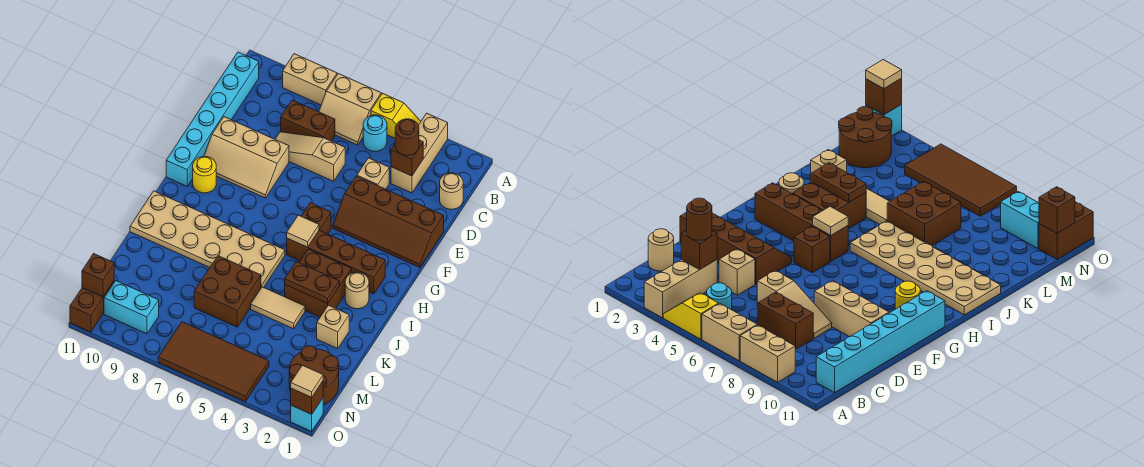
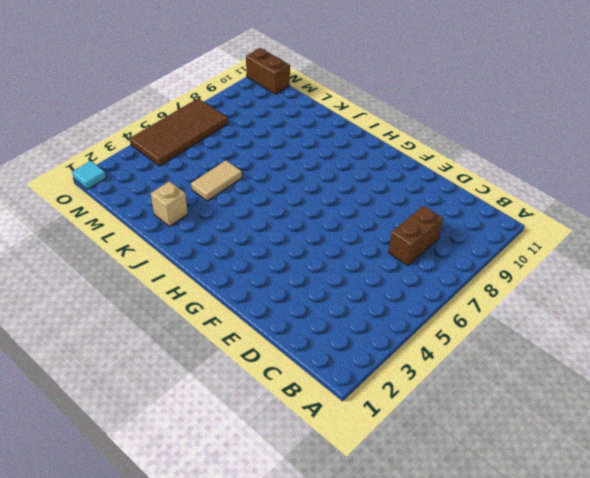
cyan 1x1 tile [72,161,106,189] -> cyan 1x1 brick [291,398,323,431]
none -> tan 1x3 brick [391,113,448,193]
none -> yellow 1x2 slope [371,93,421,138]
none -> tan 2x2 slope [319,74,381,145]
none -> tan 1x2 brick [283,54,337,105]

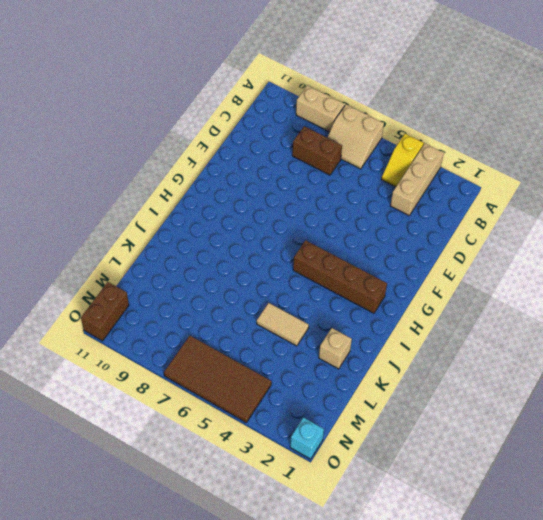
yellow 1x2 slope [382,134,424,187] -> yellow 1x2 slope turned to [371,93,421,138]
none -> cyan 1x1 round brick [363,115,387,152]
none -> cyan 1x6 brick [166,52,259,186]
none -> tan 1x1 round brick [440,173,463,209]
none -> tan 1x1 brick [357,158,389,189]

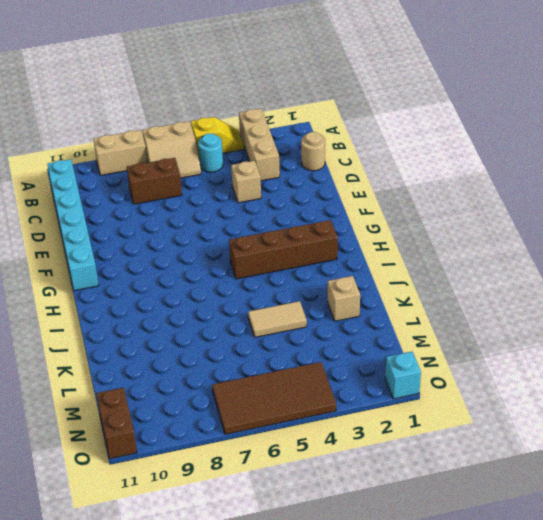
none -> tan 1x3 slope [275,132,345,181]
none -> brown 2x4 slope [333,176,444,267]
none -> tan 2x3 slope [204,117,289,198]
none -> brown 1x1 brick [301,203,331,234]

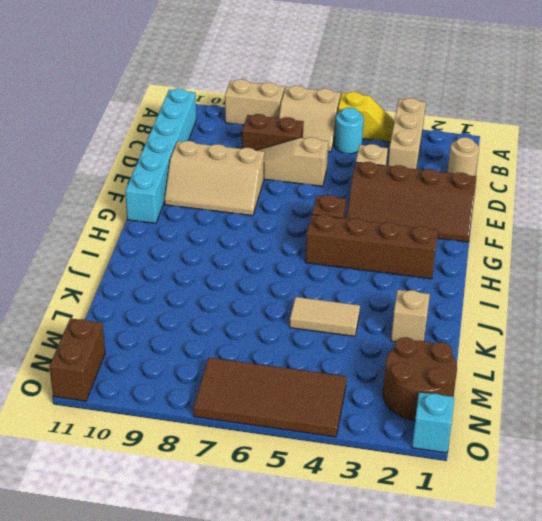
none -> yellow 1x1 round brick [193,157,216,193]
none -> tan 1x1 round brick [345,272,369,309]
none -> brown 2x2 brick [285,249,351,317]
none -> tan 2x6 plate [130,191,285,288]

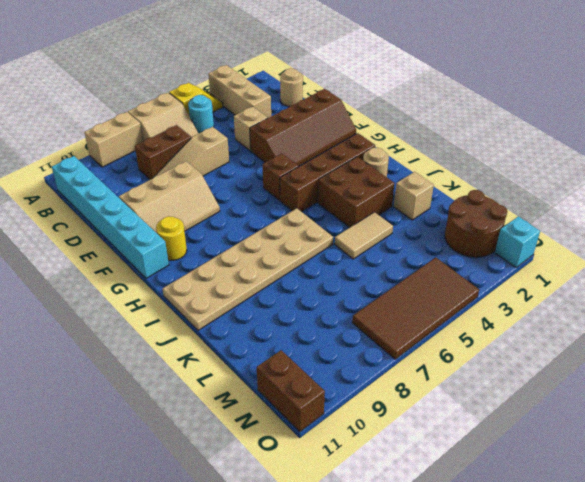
none -> brown 2x2 brick [194,256,261,327]
none -> cyan 1x2 brick [104,281,159,334]
none -> brown 1x1 brick [391,140,423,176]
none -> tan 1x1 tile [287,215,319,247]

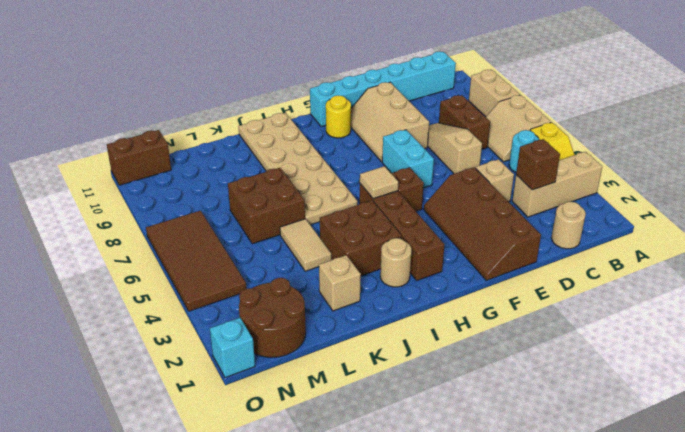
cyan 1x2 brick [382,130,434,188] -> cyan 1x2 brick moved to [104,281,159,334]
none -> brown 1x2 plate [285,262,339,304]
none -> brown 1x1 brick [82,254,114,297]
none -> brown 1x1 brick [291,381,323,414]
none -> brown 1x1 round brick [395,119,419,155]

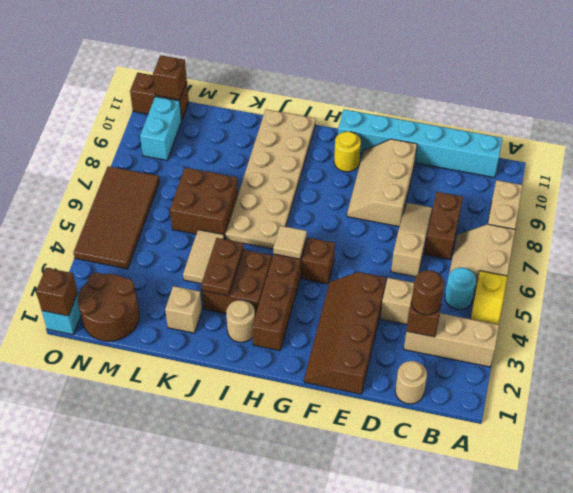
none -> tan 1x1 tile [291,365,323,397]

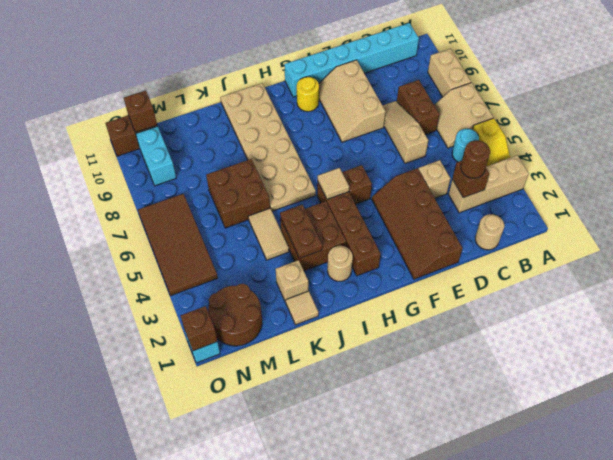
tan 1x1 tile [286,291,318,325] -> tan 1x1 tile moved to [291,365,323,397]

